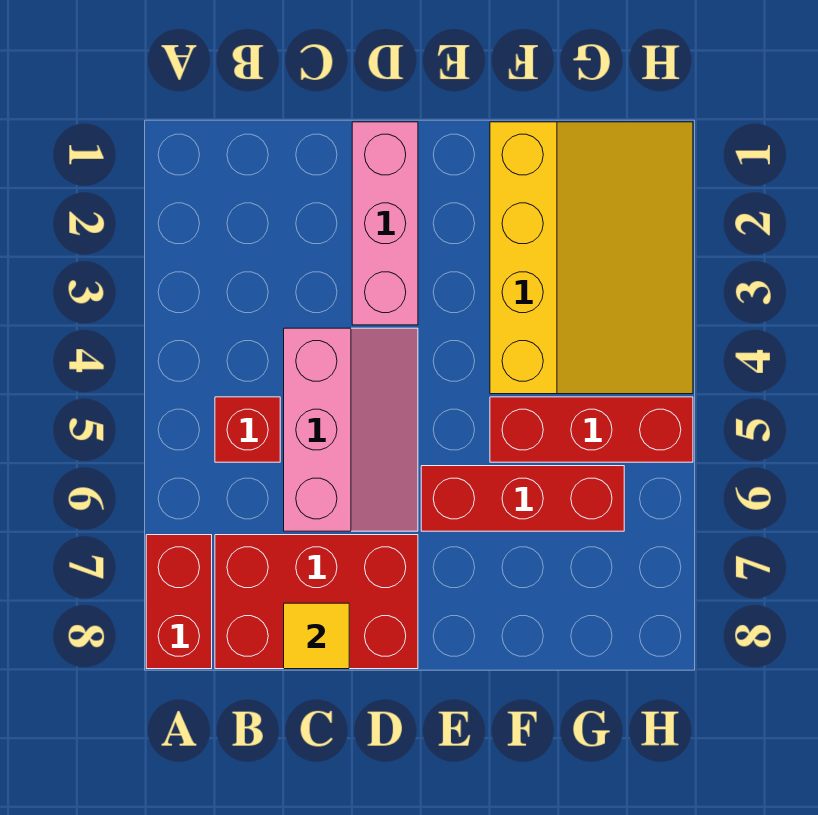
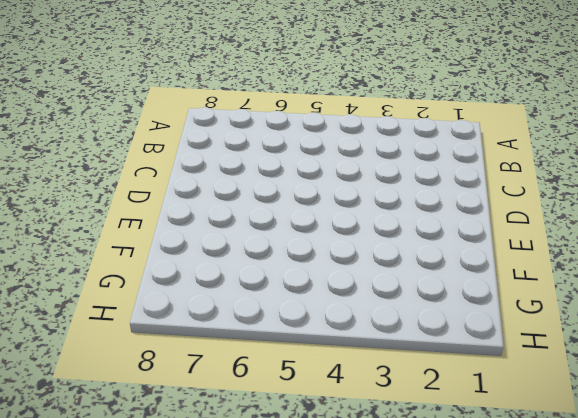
none -> red 1x2 brick [146,535,212,669]
none -> red 1x1 brick [215,397,280,462]

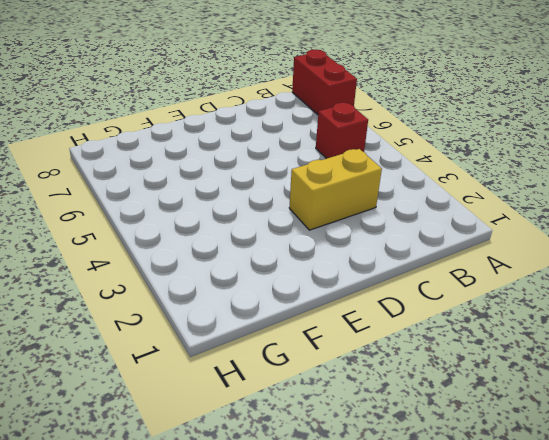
yellow 1x2 brick [289,149,382,230] -> pink 1x3 brick [352,122,418,325]
none -> red 2x3 brick [215,535,418,669]
none -> pink 2x3 slope [284,328,418,531]

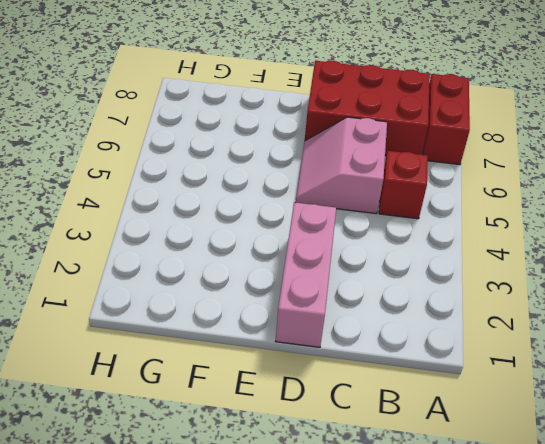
pink 2x2 slope [296,117,387,214] -> pink 2x3 slope [284,328,418,531]
none -> red 1x3 brick [421,466,624,531]
none -> yellow 3x4 slope [490,122,693,394]

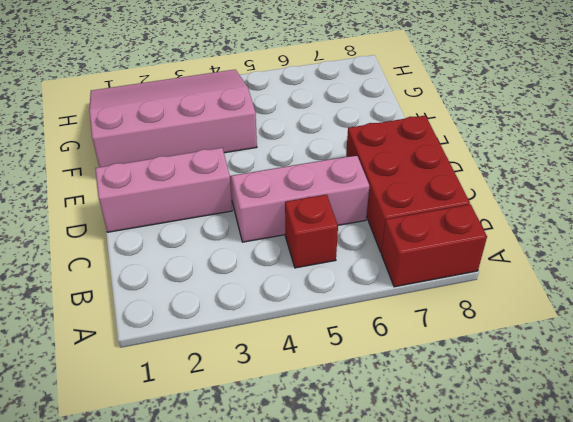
pink 3x4 slope [89,70,257,167] -> yellow 3x4 slope [490,122,693,394]
none -> red 1x3 brick [421,466,624,531]
none -> red 1x3 brick [490,397,693,462]

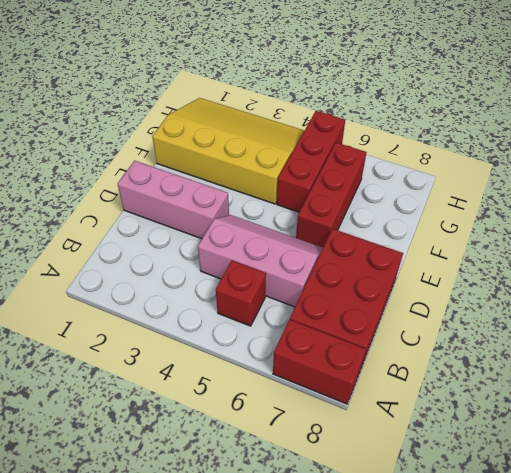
none -> yellow 1x1 tile [284,603,349,669]

